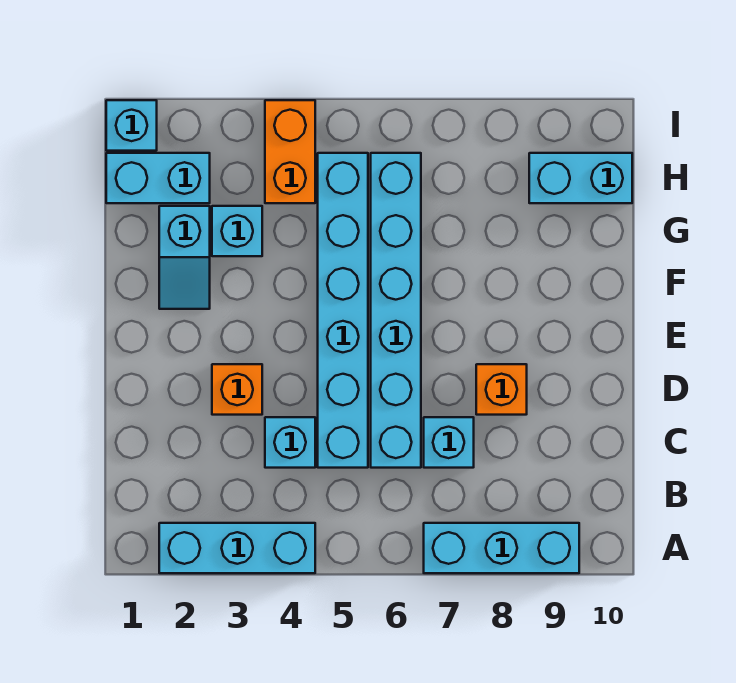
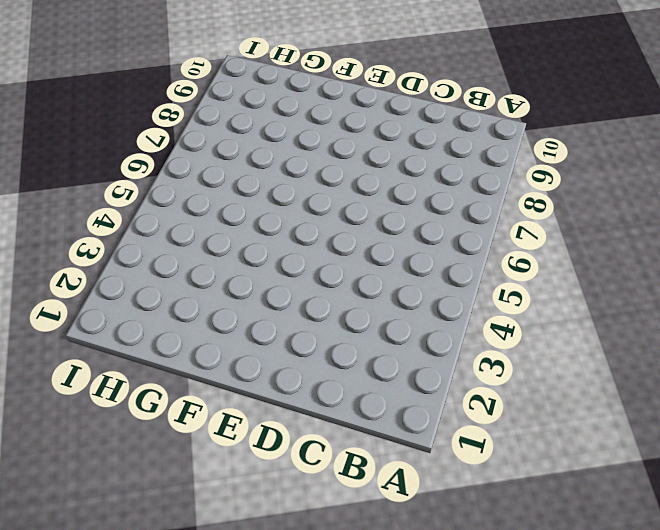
none -> cyan 1x3 brick [159,523,315,573]
none -> cyan 1x3 brick [424,523,579,573]
none -> cyan 1x1 brick [265,417,315,468]

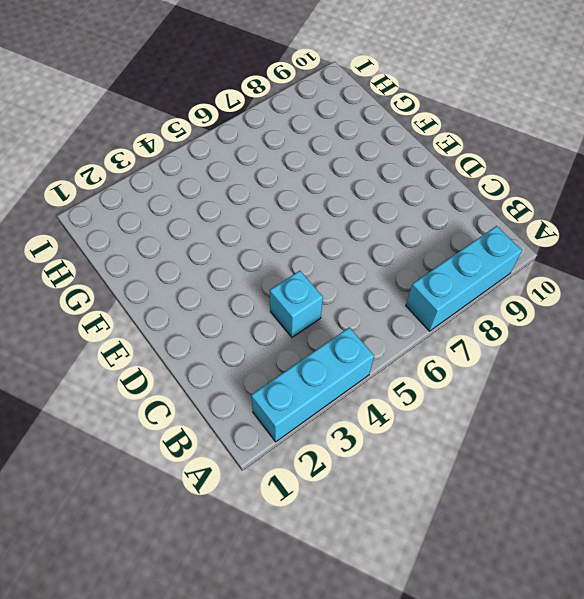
none -> cyan 1x6 brick [318,153,368,468]
none -> cyan 1x6 brick [371,153,421,468]
none -> cyan 1x1 brick [424,417,474,468]

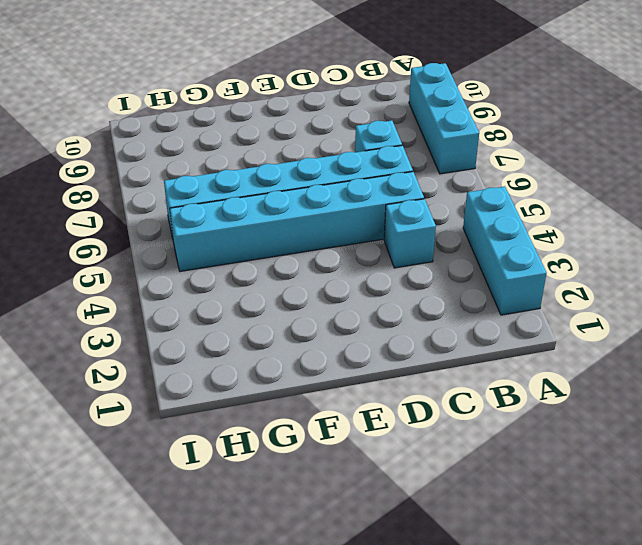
none -> orange 1x1 brick [212,364,262,415]
none -> orange 1x1 brick [476,364,527,415]
none -> cyan 1x2 slope [159,206,210,309]

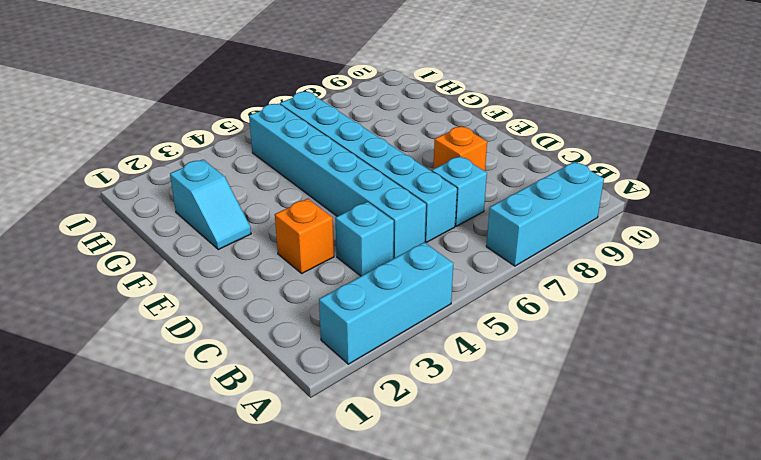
none -> cyan 1x1 brick [212,206,262,256]
none -> cyan 1x2 brick [106,153,210,203]
none -> orange 1x2 brick [265,100,315,203]

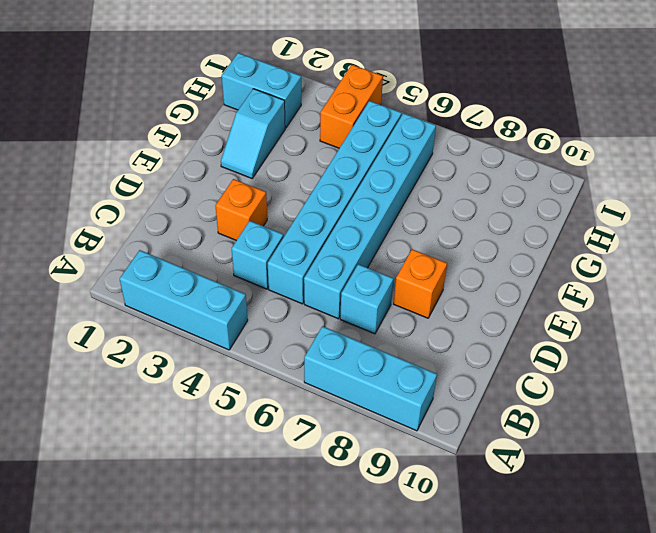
none -> cyan 1x1 brick [212,206,262,256]
none -> cyan 1x2 brick [529,153,632,203]
none -> cyan 1x1 brick [106,100,157,151]

